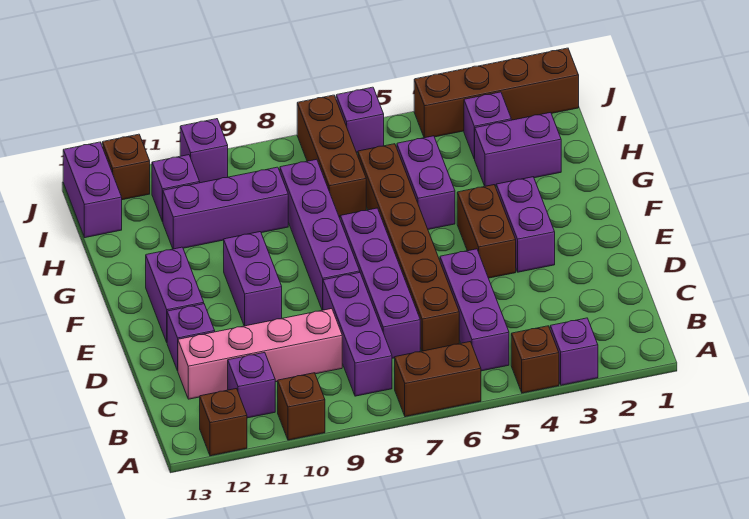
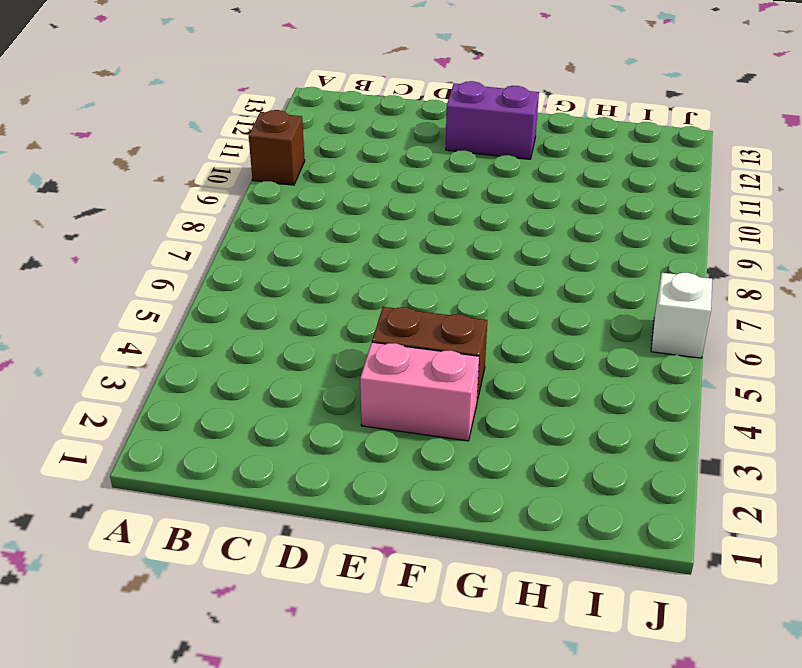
pink 1x2 brick [360,342,479,441] -> purple 1x2 brick [496,177,555,272]
white 1x1 brick [651,273,712,358] -> purple 1x1 brick [336,87,384,153]
none -> purple 1x1 brick [550,318,598,385]
none -> brown 1x1 brick [511,326,559,393]
none -> brown 1x2 brick [395,342,481,417]

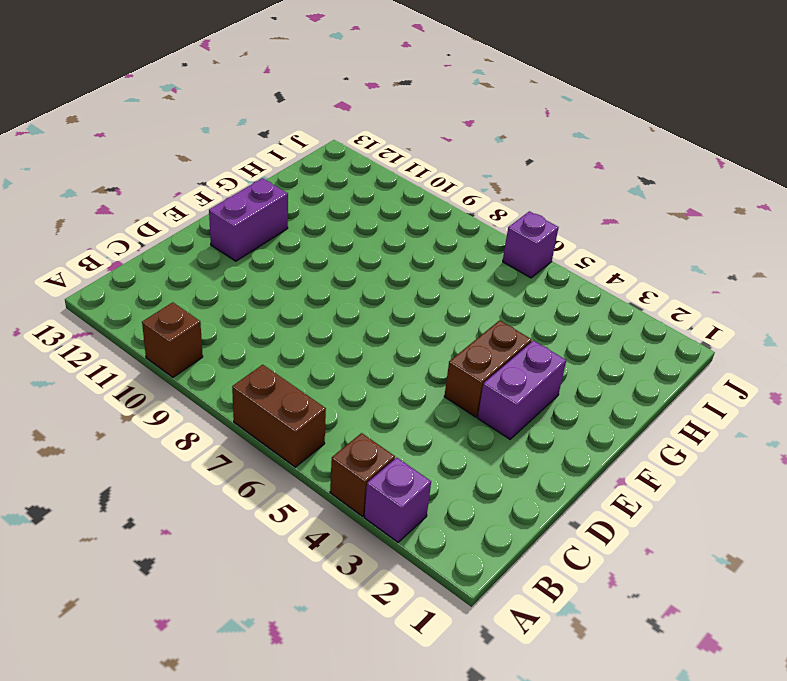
none -> brown 1x1 brick [200,389,247,456]
none -> purple 1x3 brick [440,249,509,371]
none -> purple 1x3 brick [323,273,392,396]

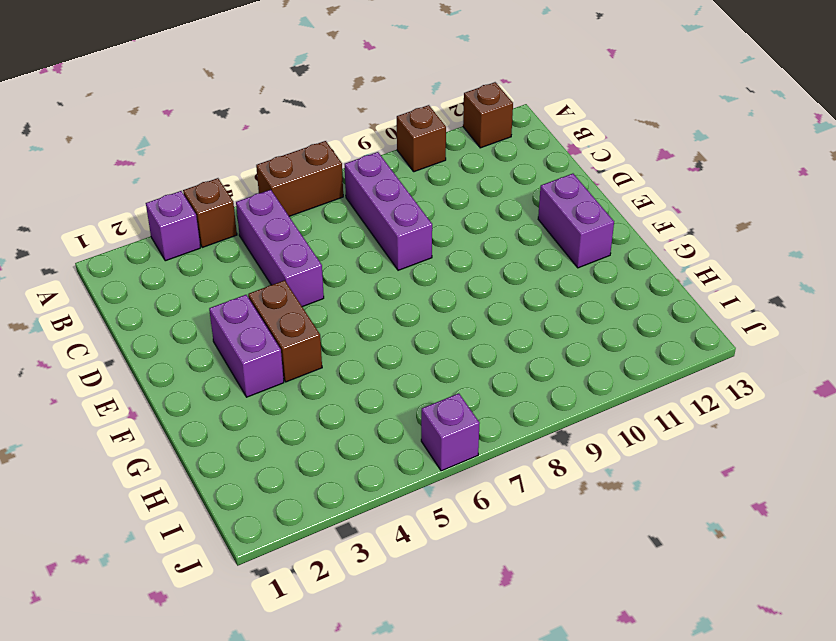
none -> purple 1x1 brick [228,352,275,418]
none -> brown 1x6 brick [358,144,459,351]
none -> purple 1x4 brick [340,208,420,358]

